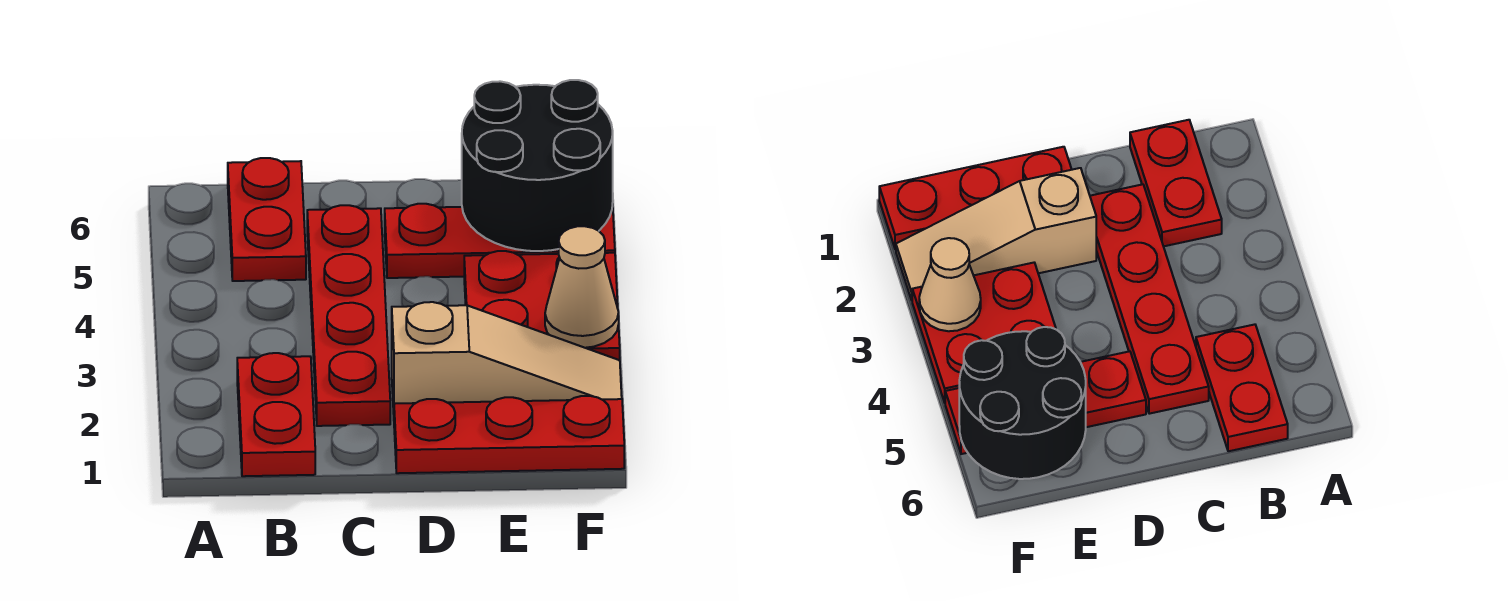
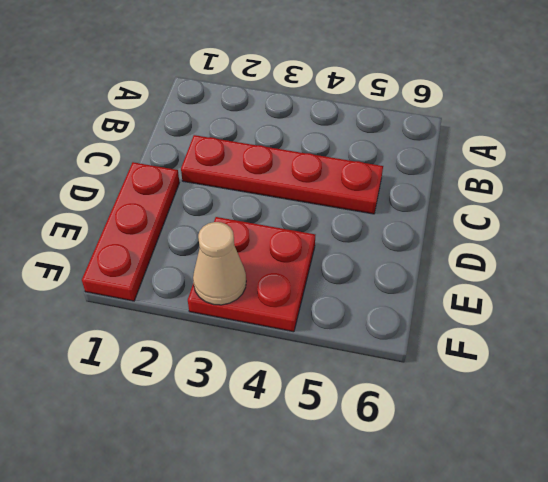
none -> red 1x2 plate [237,353,315,476]
none -> red 1x2 plate [228,158,306,281]

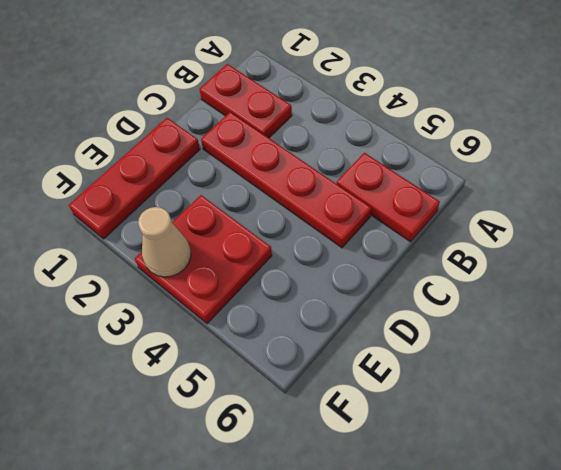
none -> tan 1x3 slope [392,302,622,414]
none -> red 1x3 plate [385,204,615,278]

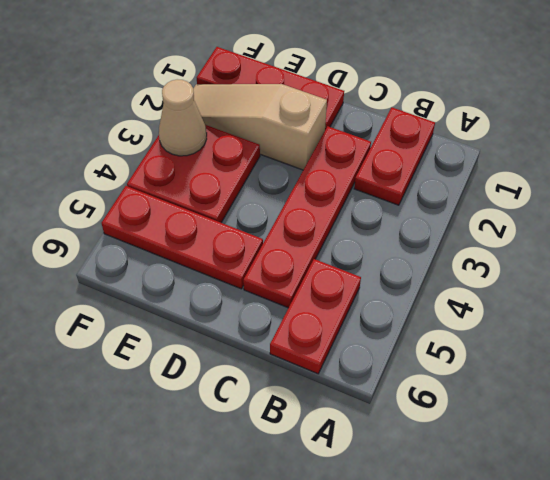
none -> black 2x2 round brick [462,80,613,251]

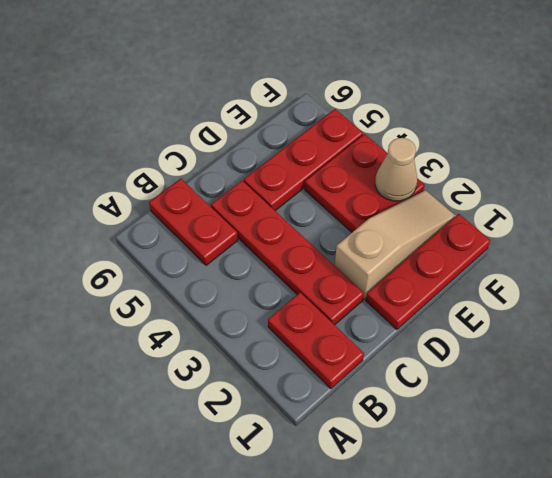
none -> black 2x2 round brick [462,80,613,251]

